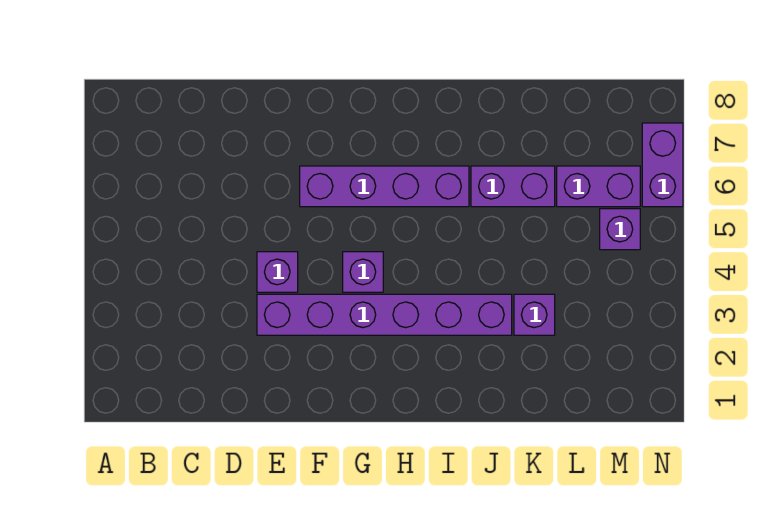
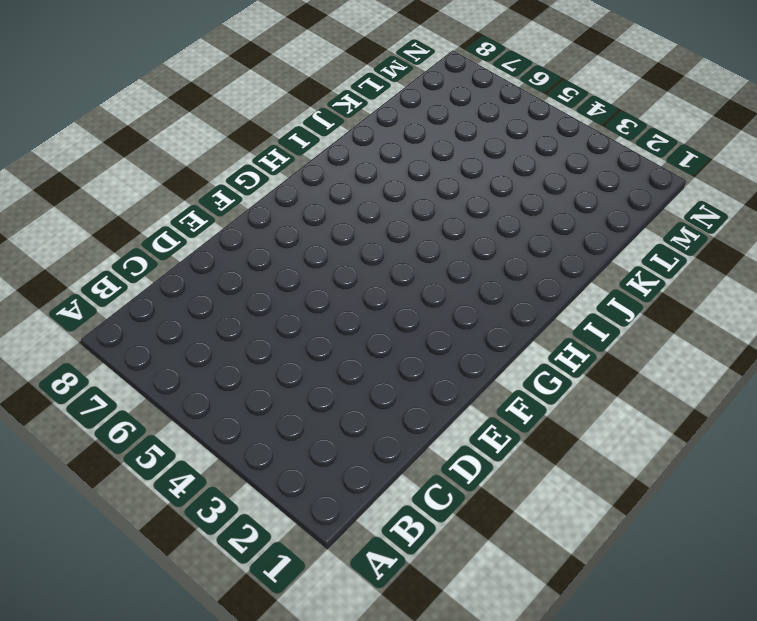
none -> purple 1x6 brick [257,294,512,335]
none -> purple 1x1 brick [257,252,298,292]

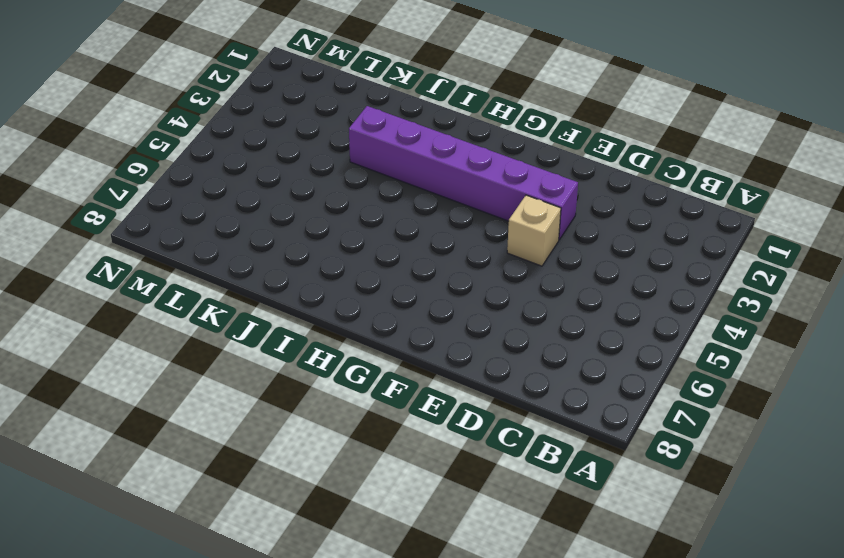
tan 1x1 brick [507,195,561,266] -> purple 1x1 brick [257,252,298,292]
none -> purple 1x4 brick [300,166,469,207]
none -> purple 1x1 brick [343,252,383,292]

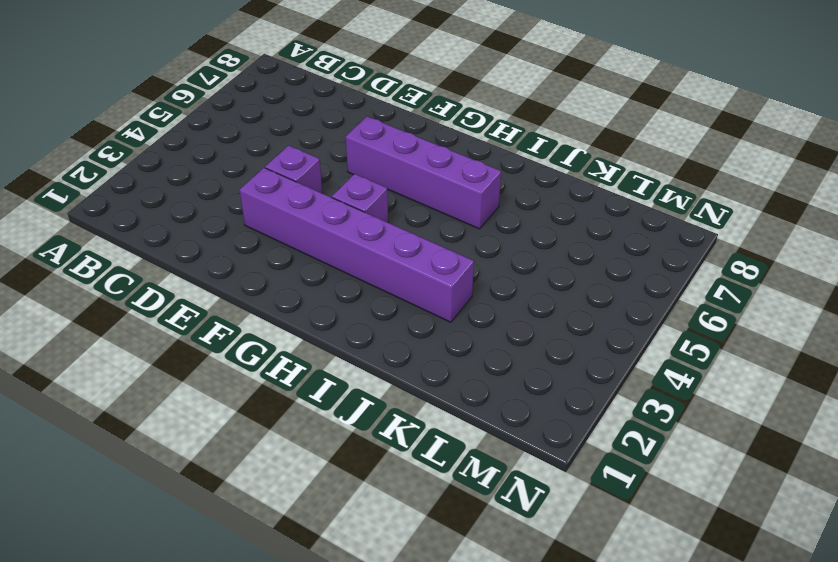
none -> purple 1x2 brick [471,166,555,207]
none -> purple 1x1 brick [514,294,555,335]

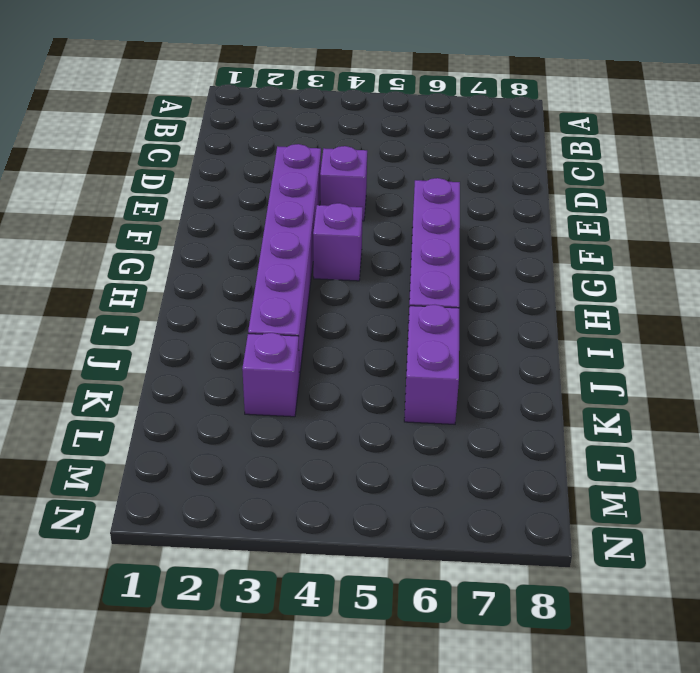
none -> purple 1x2 brick [557,166,640,207]
none -> purple 1x1 brick [600,209,640,250]

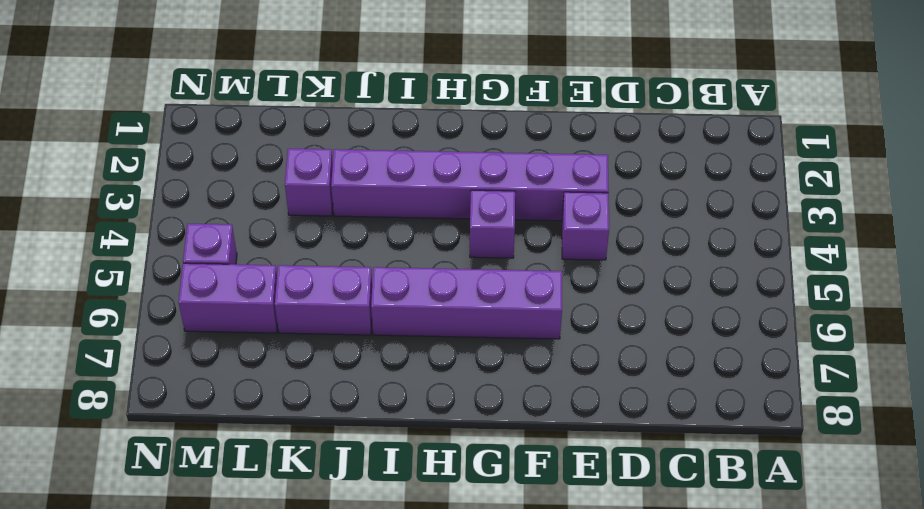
none -> purple 1x2 brick [642,123,683,207]

